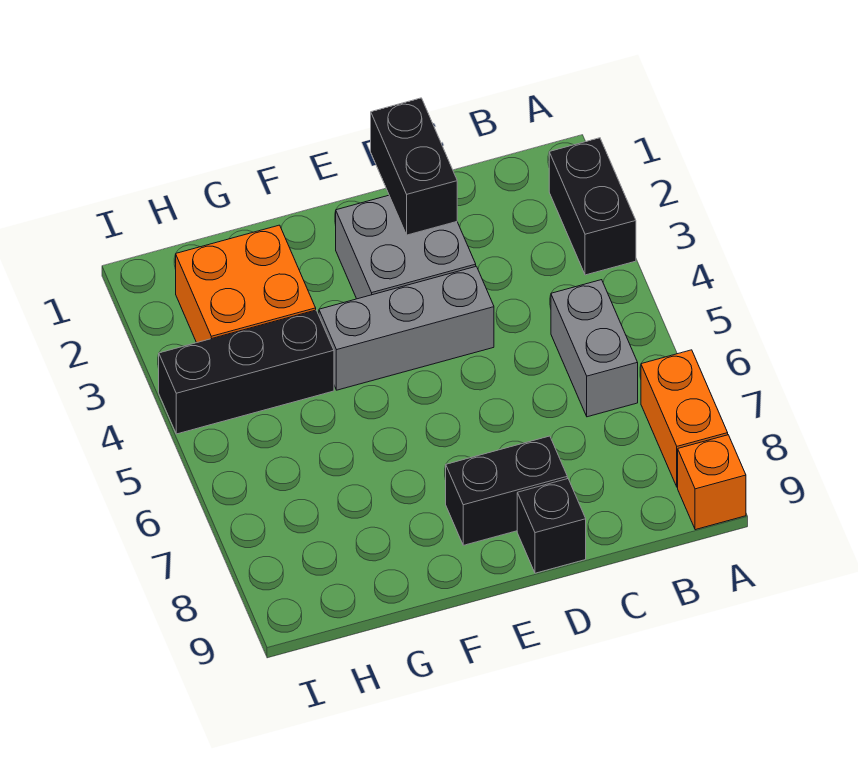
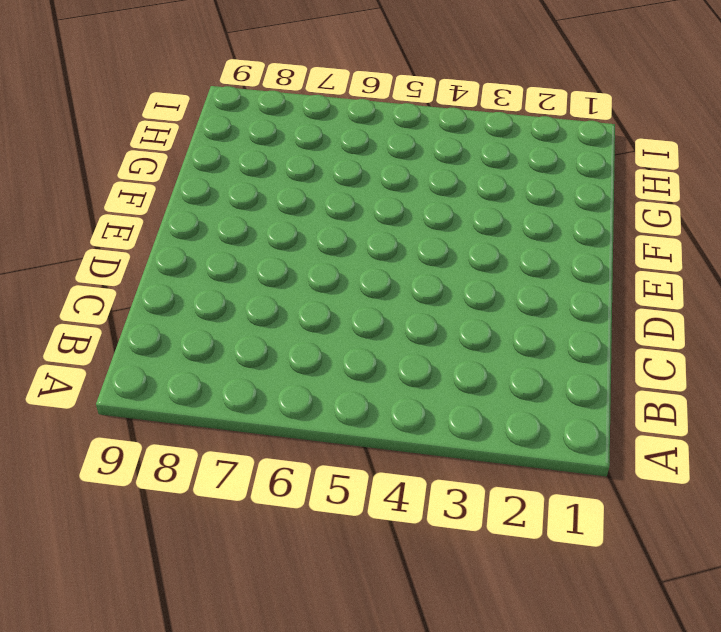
none -> black 1x2 brick [549,138,636,275]
none -> orange 1x2 brick [641,350,728,487]

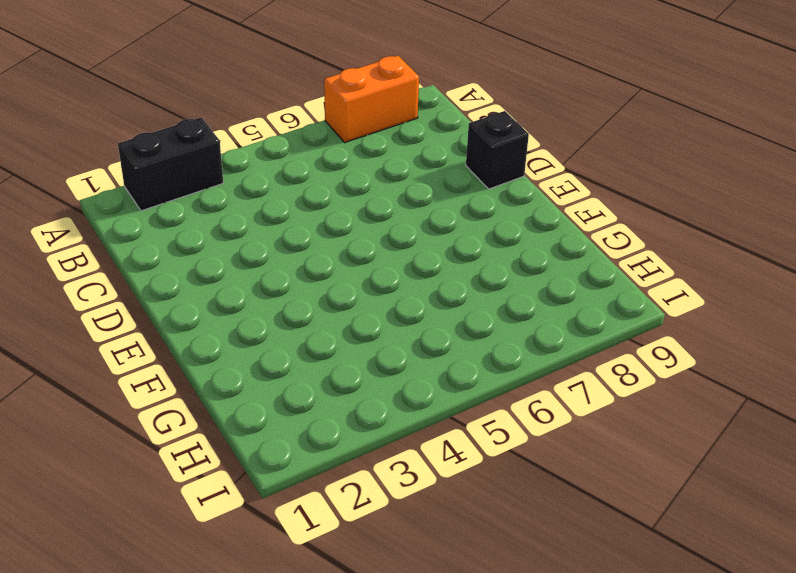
none -> orange 1x1 brick [678,435,746,530]
none -> grey 1x2 brick [551,280,638,417]

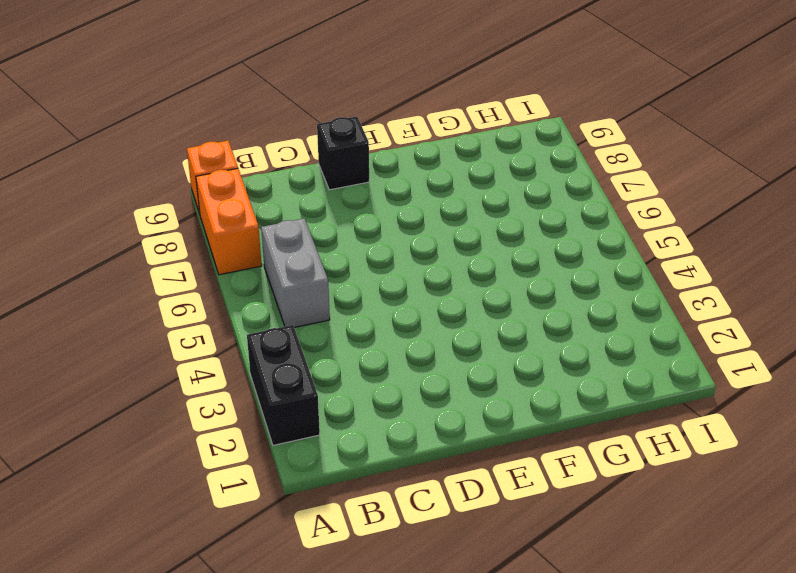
none -> grey 2x2 brick [336,195,476,299]
none -> grey 1x3 brick [319,266,494,390]

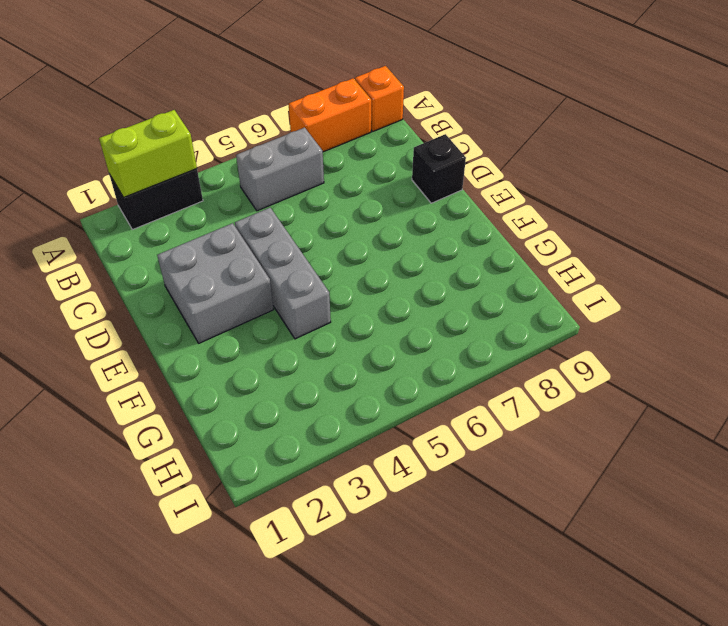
lime 1x2 brick [99,110,197,198] -> none
none -> black 1x2 brick [446,436,567,545]
none -> orange 2x2 brick [176,225,316,343]

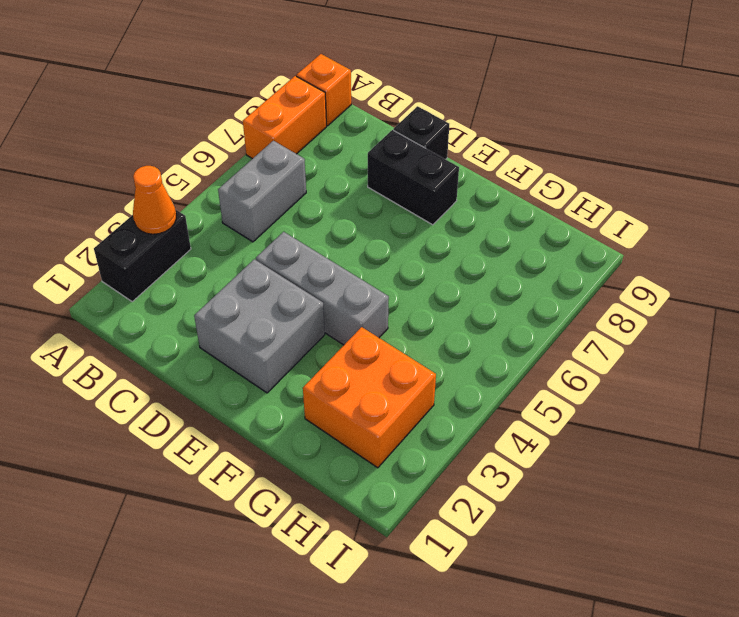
orange 1x1 cone [133,166,176,234] -> none
none -> black 1x3 brick [159,310,334,434]
none -> black 1x2 brick [371,98,457,235]

